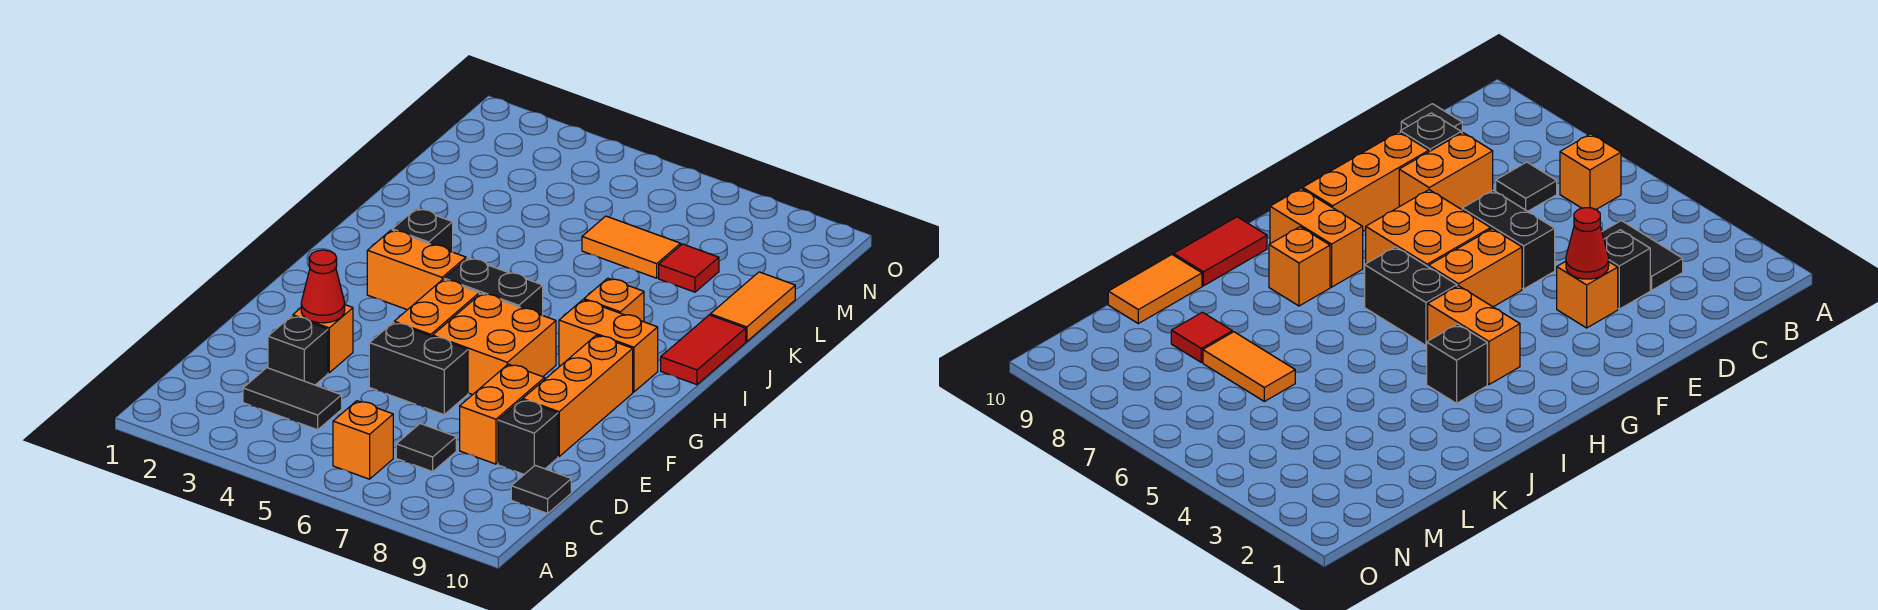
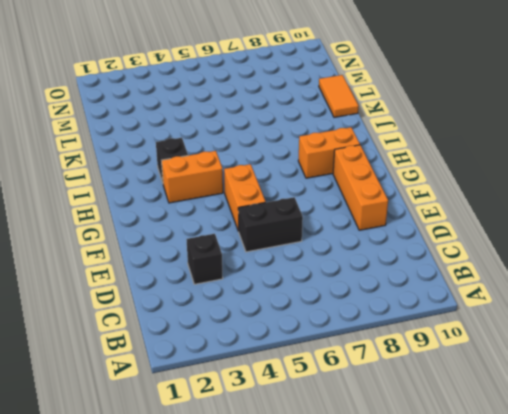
none -> orange 1x1 brick [333,401,393,479]
none -> black 1x2 tile [243,368,342,430]
none -> black 1x1 tile [396,424,456,472]

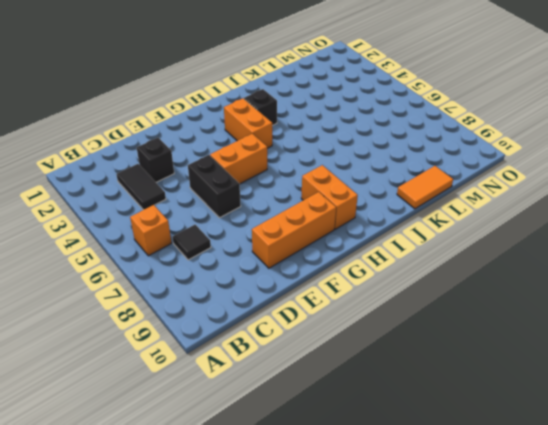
none -> black 1x1 tile [511,465,571,513]
none -> orange 1x2 brick [460,364,545,464]
none -> black 1x1 brick [498,400,558,474]

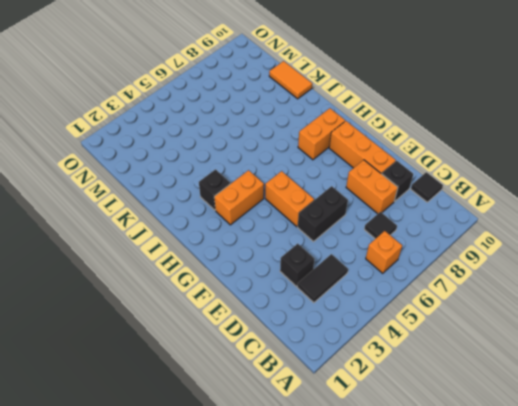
none -> orange 1x1 brick [293,305,353,373]
none -> orange 2x2 brick [433,293,556,395]
none -> black 1x2 brick [444,258,543,315]

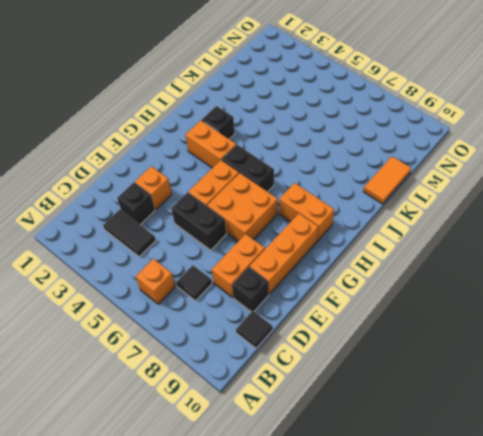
none -> orange 1x1 brick [584,278,644,322]
none -> red 1x2 tile [661,315,746,385]
none -> orange 1x2 tile [582,216,681,278]

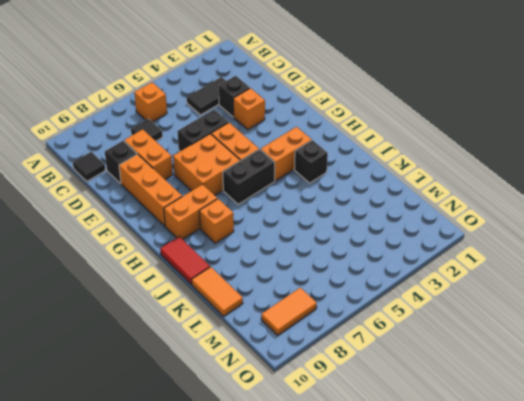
orange 1x2 tile [261,288,317,335] -> orange 1x2 tile moved to [582,216,681,278]
none -> red 1x1 tile [659,244,719,292]
none -> red 1x1 cone [301,250,345,323]

